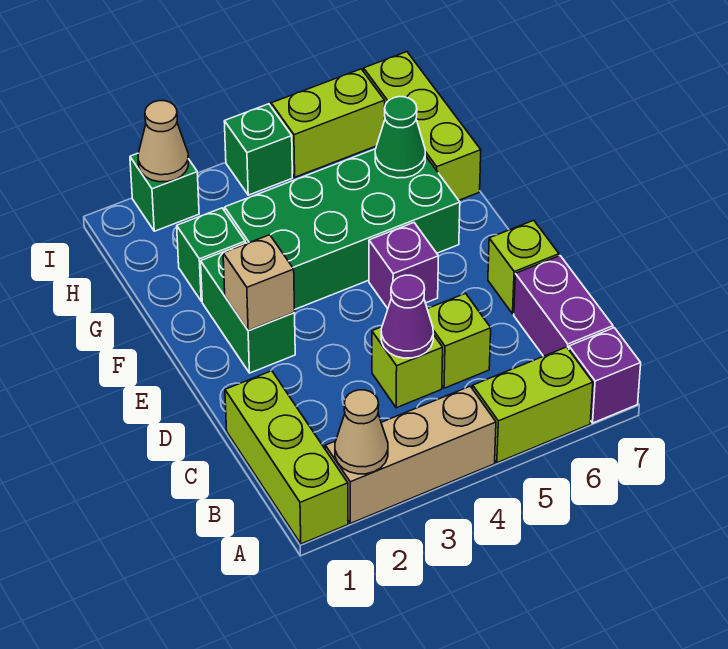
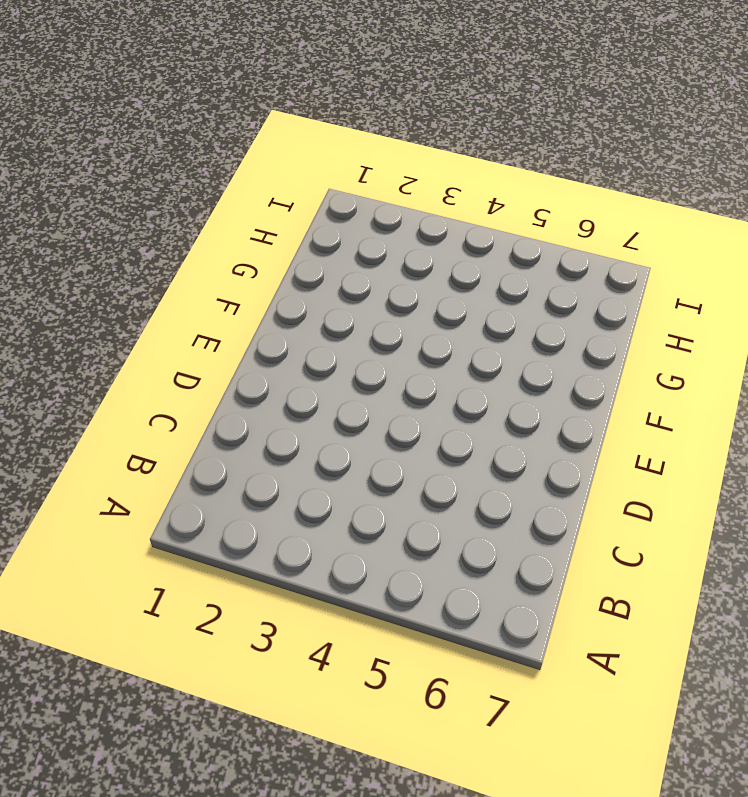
none -> lime 1x3 brick [225,371,348,544]
none -> tan 1x3 brick [325,386,496,523]
none -> lime 1x2 brick [473,347,593,463]

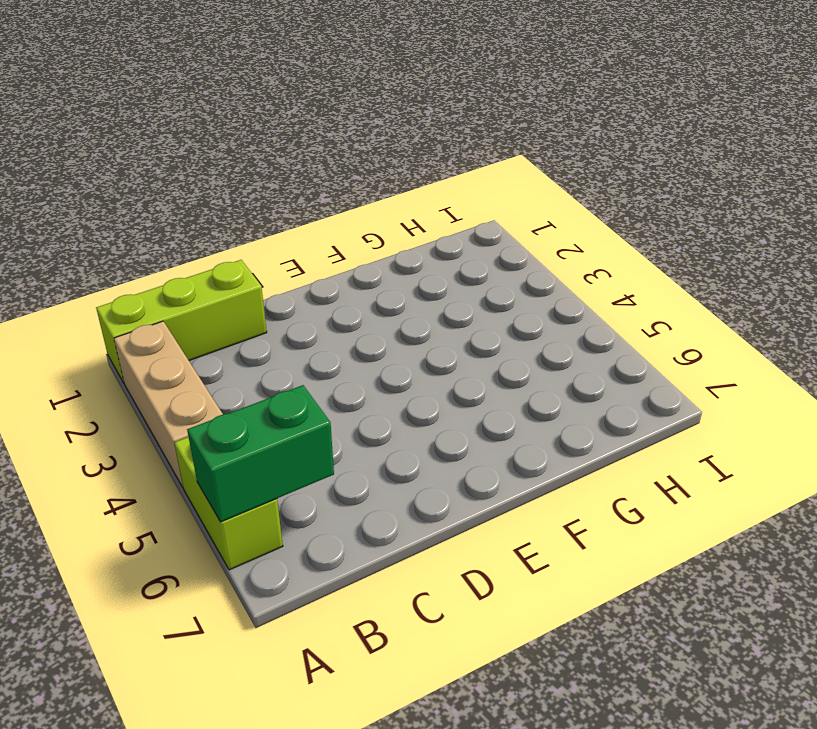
green 1x2 brick [187,385,334,522] -> green 1x2 brick moved to [201,243,295,373]
none -> purple 1x1 brick [569,328,641,423]
none -> purple 1x2 brick [514,256,613,356]
none -> lime 1x1 brick [372,327,443,408]

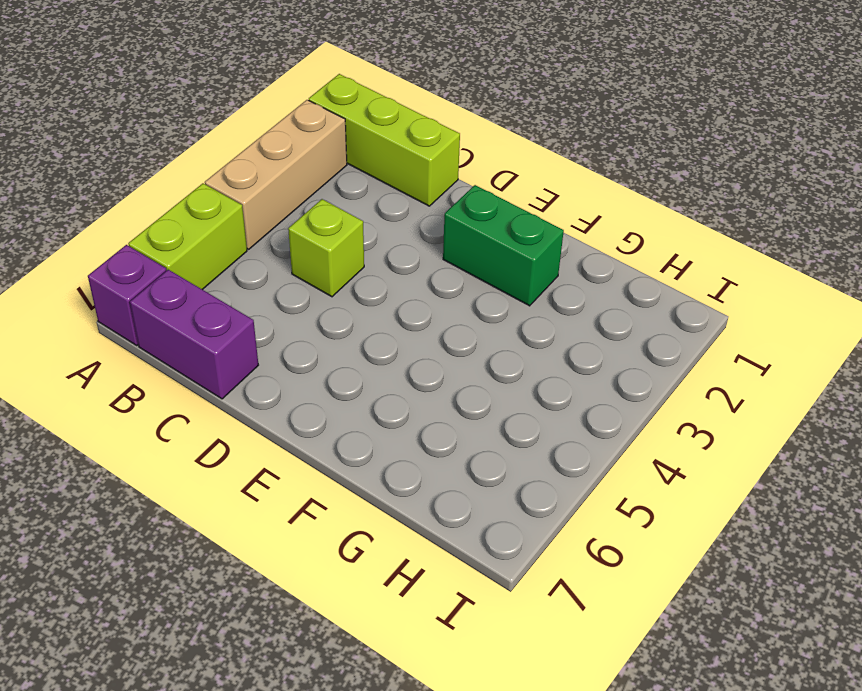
none -> lime 1x1 brick [427,293,491,388]
none -> lime 1x1 brick [488,220,559,314]
none -> purple 1x1 brick [369,223,438,309]

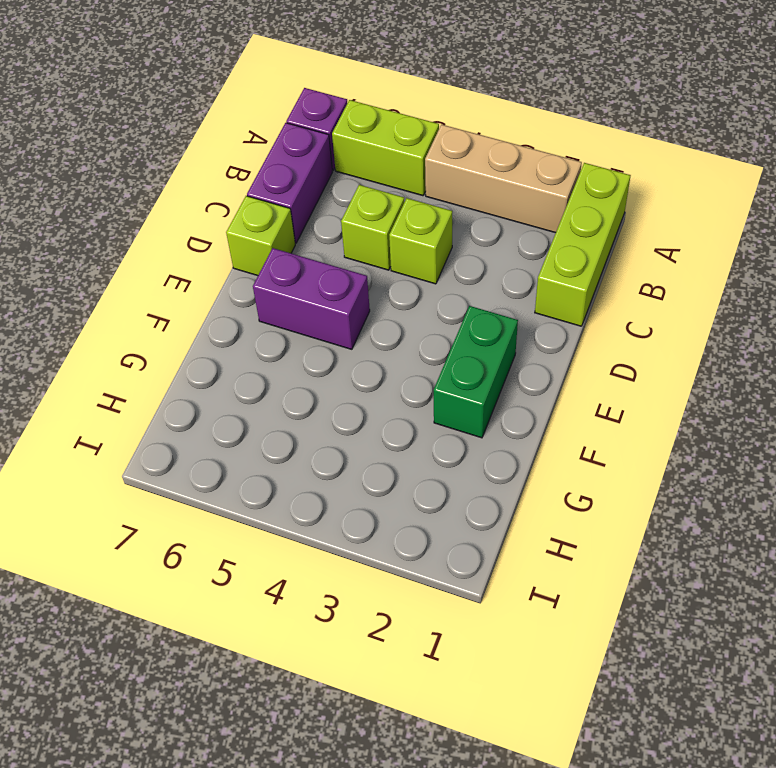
purple 1x2 brick [253,248,370,349] -> purple 1x1 brick [369,223,438,309]
none -> green 2x4 brick [225,149,460,309]
none -> green 1x1 brick [177,208,245,301]
none -> lime 1x3 brick [364,52,481,200]

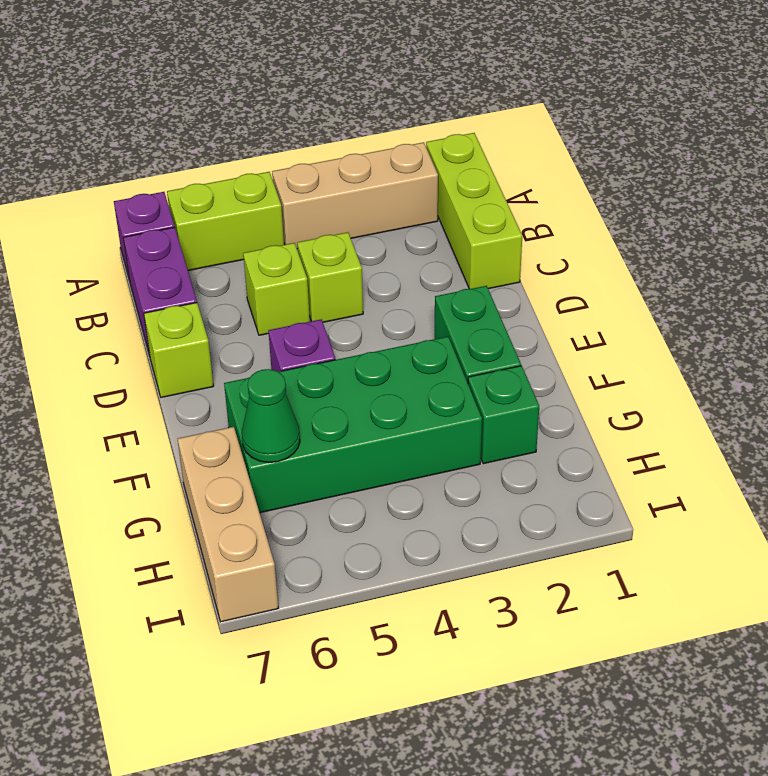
tan 1x3 brick [178,427,278,622] -> lime 1x3 brick [364,52,481,200]
none -> green 1x1 brick [130,153,199,231]
none -> green 1x1 brick [224,104,292,195]
none -> lime 1x2 brick [271,69,385,177]

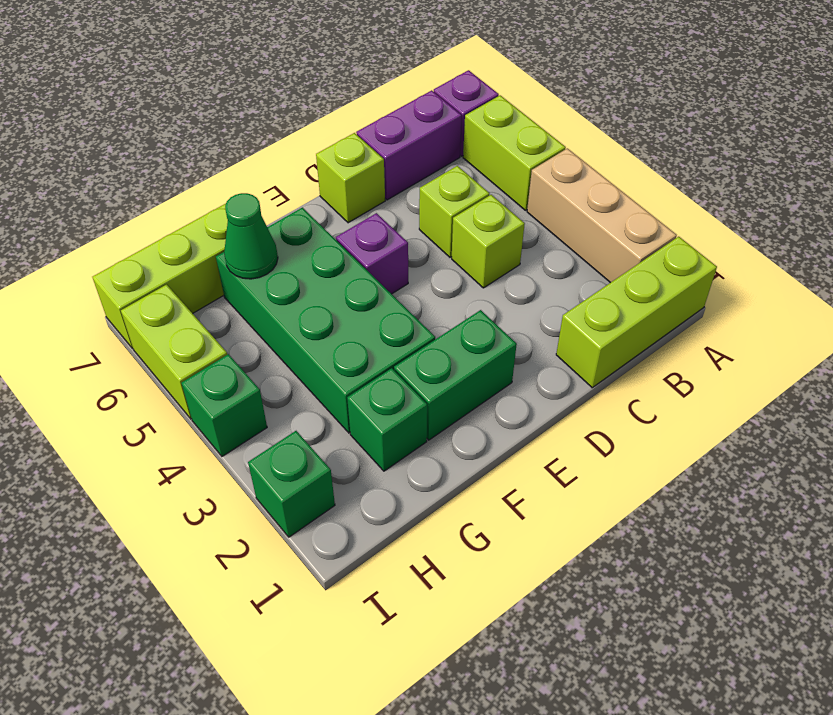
none -> tan 1x1 cone [335,390,388,474]
none -> purple 1x1 cone [381,275,433,358]
none -> tan 1x1 brick [223,235,295,330]

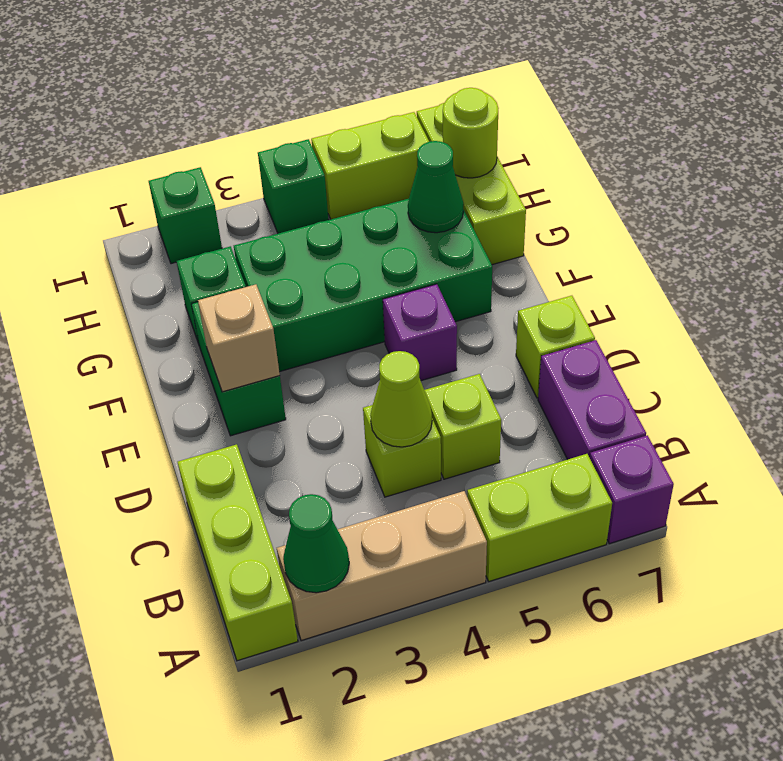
green 1x1 cone [283,494,349,593] -> tan 1x1 cone [335,390,388,474]
lime 1x1 cone [370,351,432,447] -> purple 1x1 cone [381,275,433,358]
lime 1x1 round brick [443,88,498,178] -> none
none -> tan 1x1 cone [138,101,189,182]

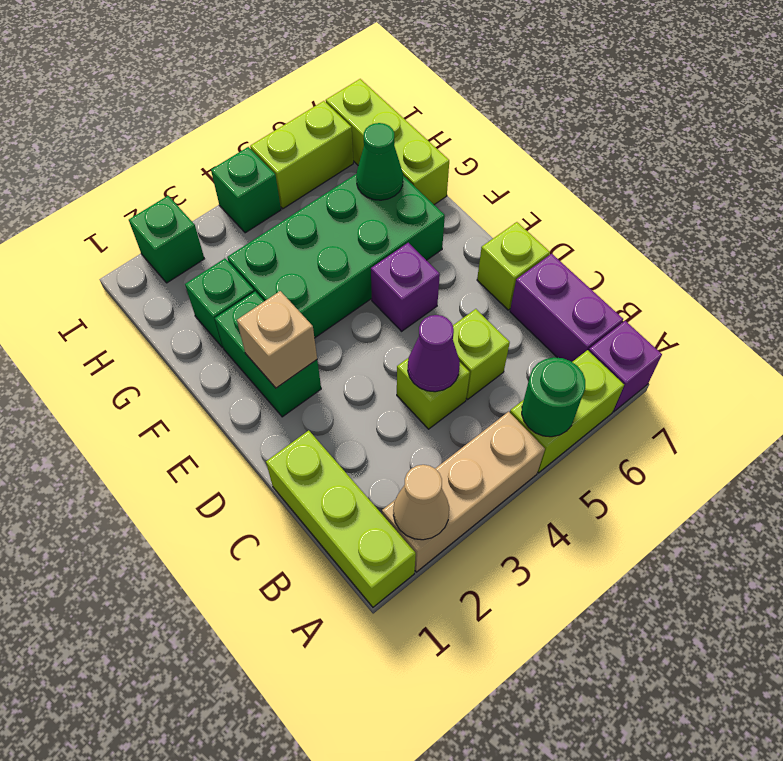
green 1x1 round brick [522,357,585,437] -> none
none -> tan 1x1 cone [138,101,189,182]

